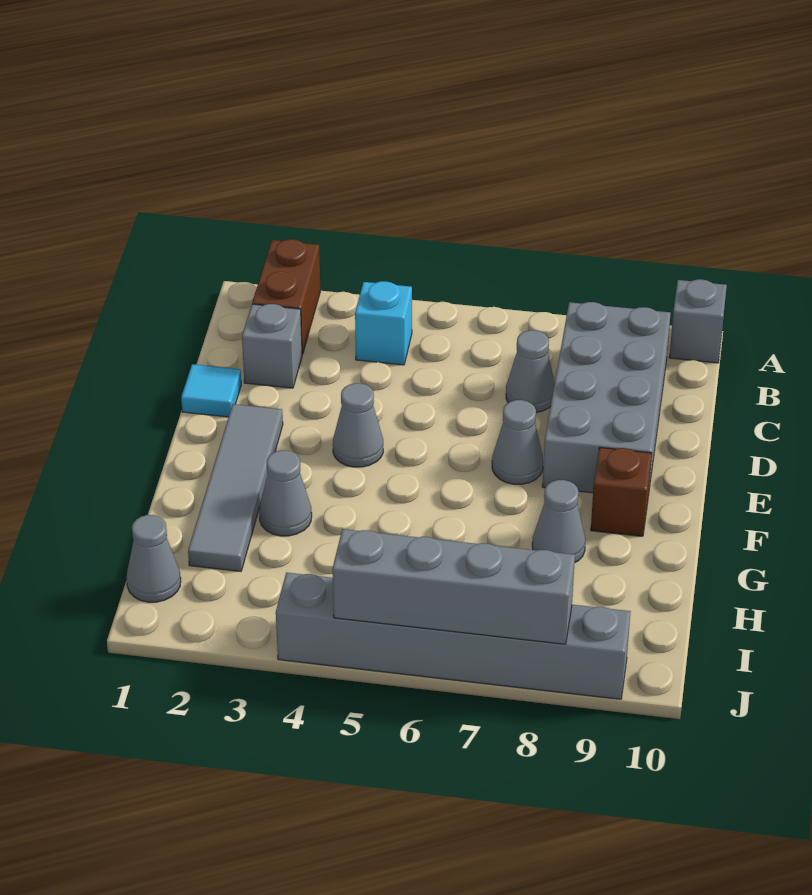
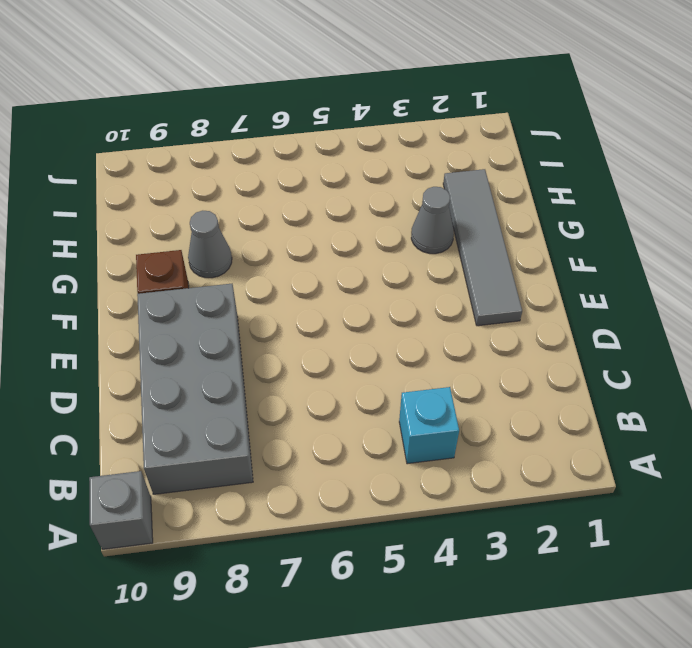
none -> brown 1x2 brick [252,239,320,354]
none -> grey 1x1 brick [242,304,302,388]
none -> grey 1x1 cone [506,330,555,412]

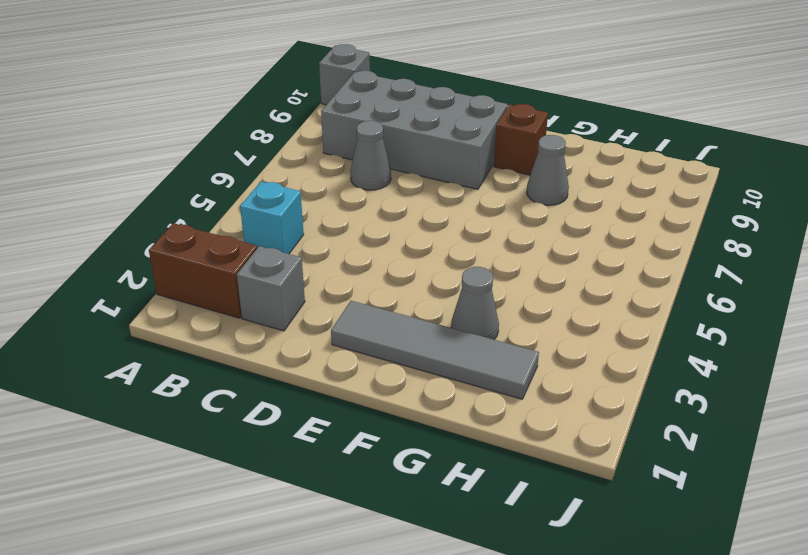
none -> cyan 1x1 tile [181,364,241,417]
none -> grey 1x1 cone [333,383,383,467]
none -> grey 1x1 cone [492,400,543,484]

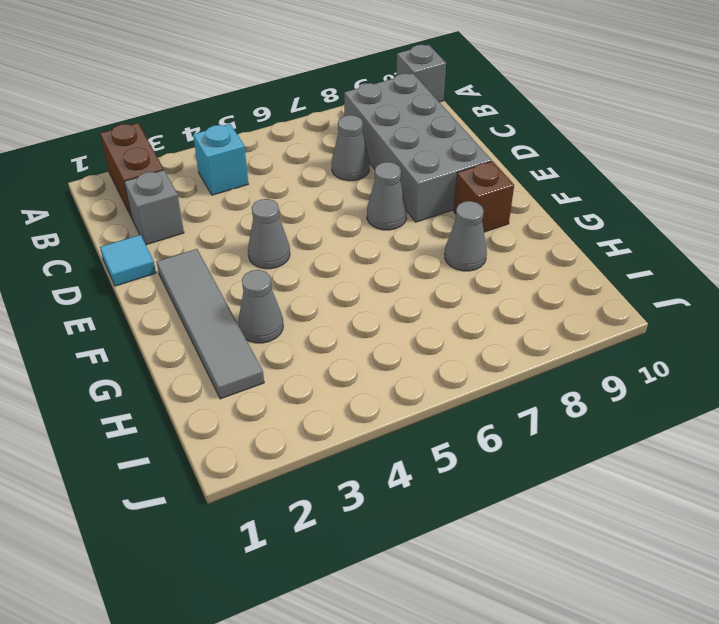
none -> grey 1x1 cone [126,515,181,602]
none -> grey 1x6 brick [276,572,631,699]
none -> grey 1x4 brick [332,529,575,644]

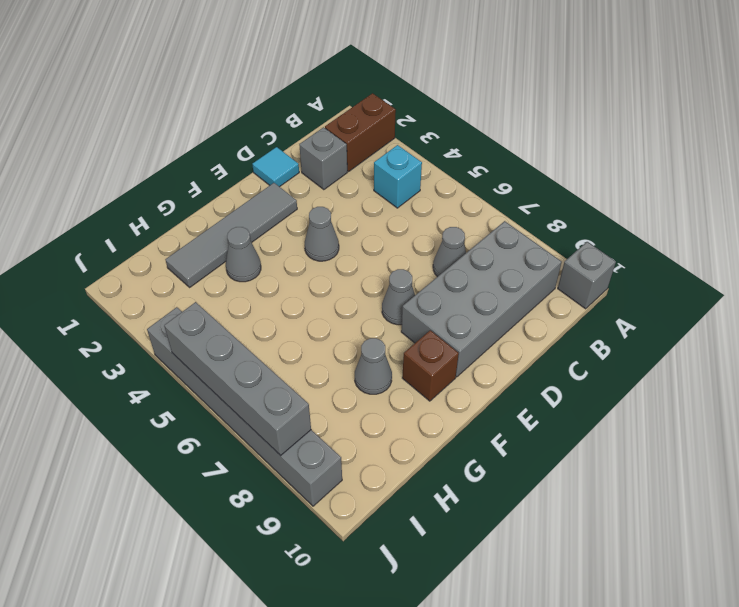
none -> grey 1x1 cone [126,515,181,602]

